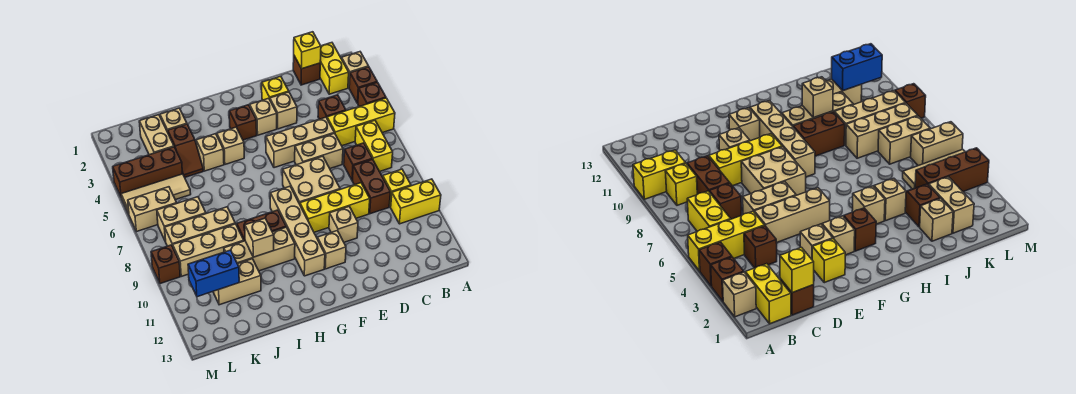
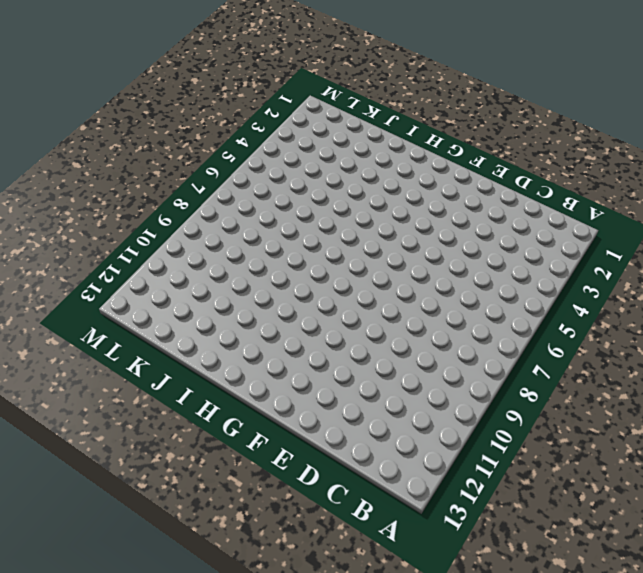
none -> tan 1x1 brick [342,52,369,87]
none -> brown 1x1 brick [349,67,377,103]
none -> brown 1x1 brick [358,82,386,106]
none -> yellow 1x3 brick [327,98,395,146]

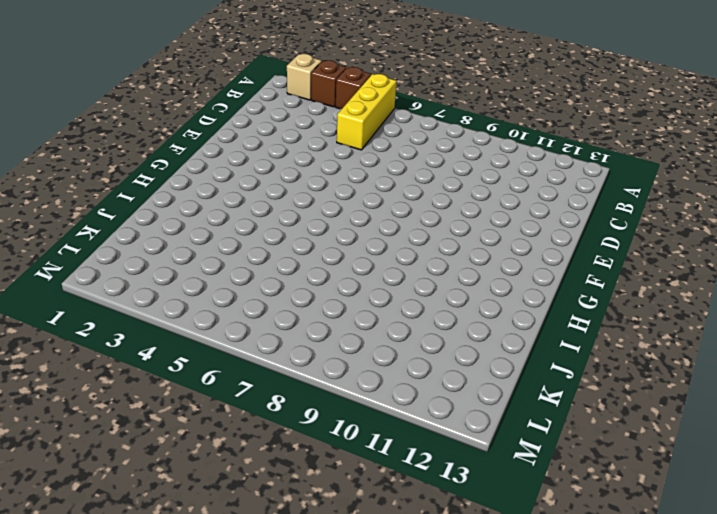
none -> yellow 1x2 brick [391,179,441,224]
none -> yellow 1x2 brick [320,43,349,94]
none -> yellow 1x2 brick [355,120,393,172]
none -> yellow 1x1 brick [383,169,411,207]

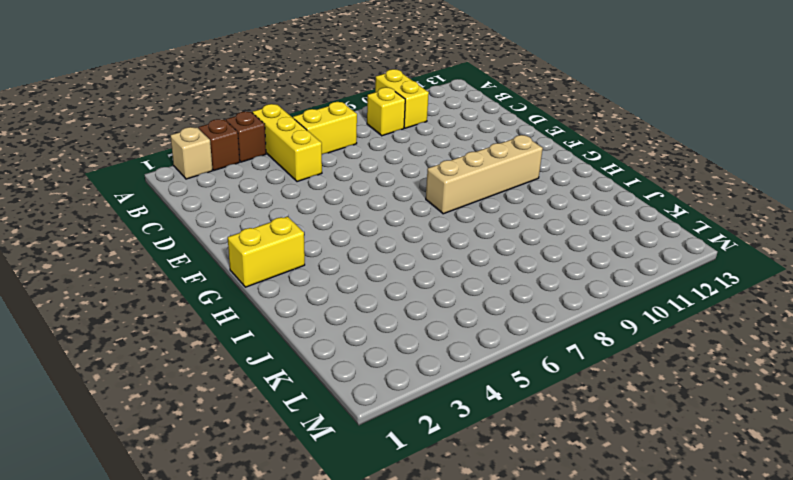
yellow 1x2 brick [228,216,305,287] -> yellow 1x2 brick moved to [320,43,349,94]
none -> brown 1x1 brick [293,56,320,85]
none -> brown 1x1 brick [318,95,346,119]
none -> brown 1x1 brick [344,143,372,181]
none -> brown 1x2 brick [352,159,390,214]

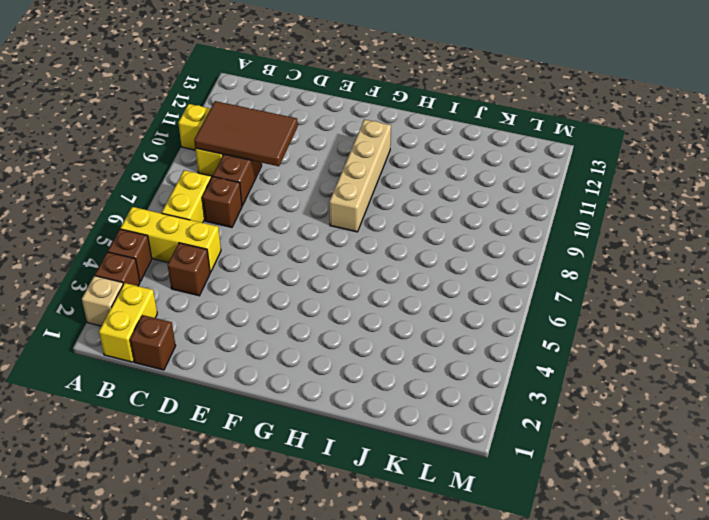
brown 2x3 tile [194,101,298,166] -> none
none -> tan 1x3 brick [266,117,334,168]
none -> tan 1x2 brick [295,133,343,168]
none -> yellow 1x3 brick [300,183,370,232]
none -> yellow 1x1 brick [262,76,289,100]

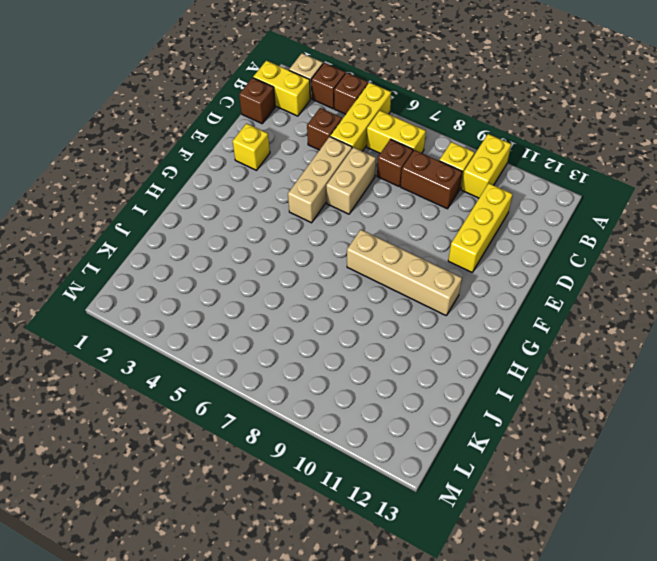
yellow 1x3 brick [448,183,513,272] -> yellow 1x3 brick moved to [300,183,370,232]
none -> tan 1x1 brick [270,92,297,129]
none -> tan 2x2 brick [283,156,340,204]
none -> tan 1x1 brick [329,207,358,242]
none -> tan 1x1 brick [250,98,277,135]

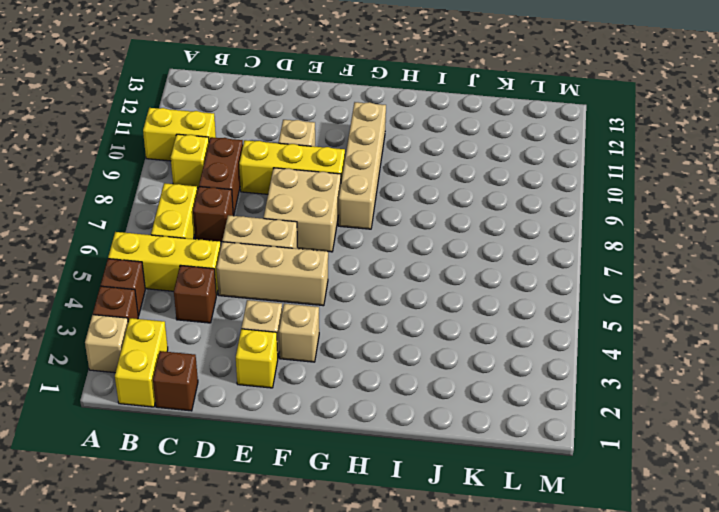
none -> tan 1x1 brick [317,231,346,269]
none -> brown 1x1 brick [229,105,257,140]
none -> tan 1x1 brick [217,127,244,164]
none -> brown 1x2 brick [237,210,286,241]

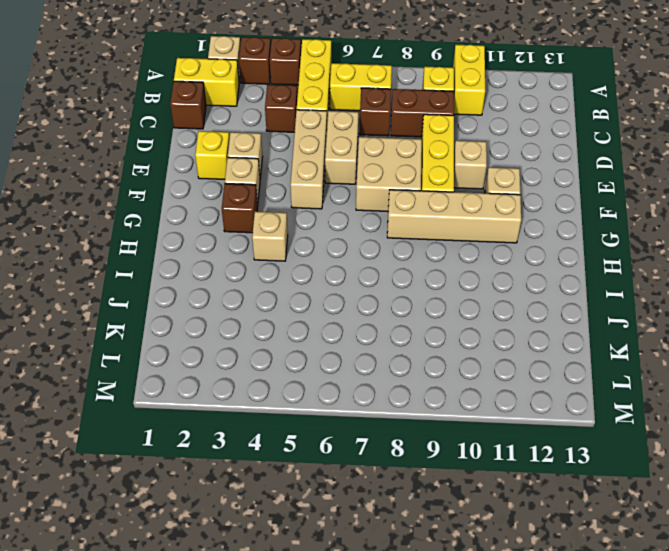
none -> brown 1x2 brick [237,210,286,241]
none -> tan 1x3 brick [224,227,295,271]
none -> tan 1x1 brick [196,134,224,171]
none -> tan 1x1 brick [160,108,187,132]

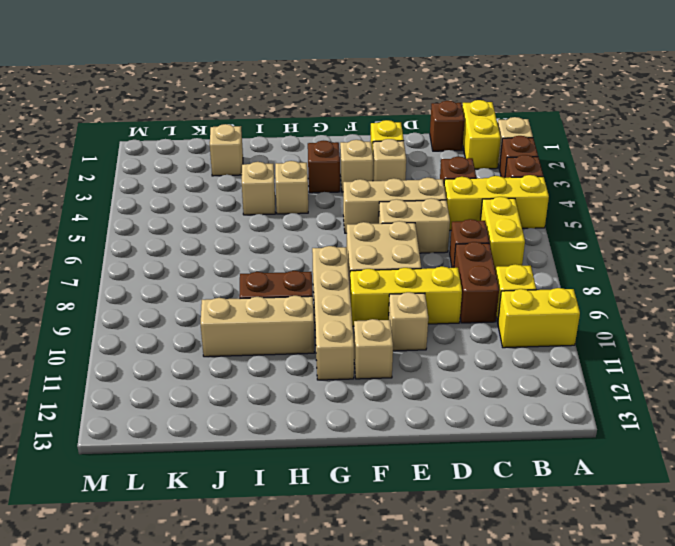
none -> brown 1x2 slope [168,124,203,177]
none -> tan 1x3 brick [165,207,235,246]
none -> tan 1x3 brick [173,224,244,276]
none -> tan 1x2 brick [213,259,261,305]

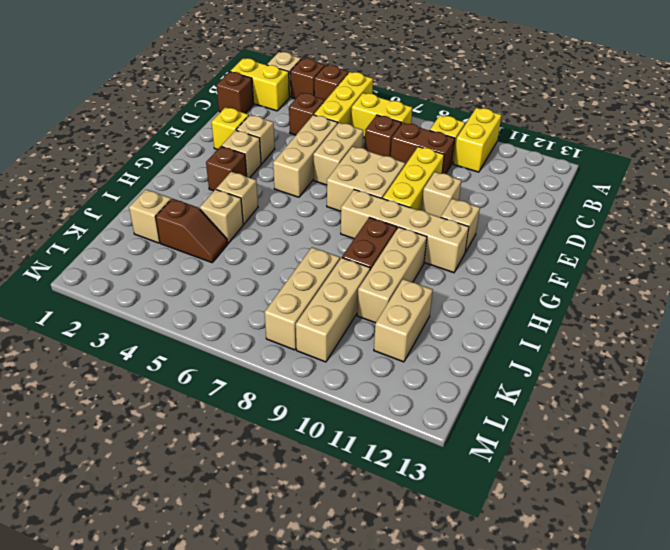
none -> tan 1x2 brick [139,115,174,155]
none -> brown 1x3 brick [113,147,182,196]
none -> tan 1x3 tile [121,174,191,214]
none -> tan 1x2 brick [157,197,206,242]

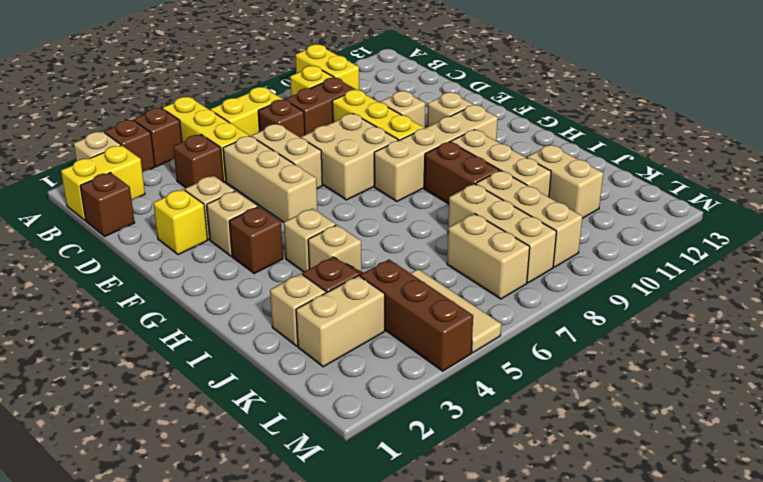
none -> tan 1x2 brick [128,187,177,231]
none -> brown 1x1 brick [151,245,180,284]
none -> yellow 1x1 brick [294,32,321,69]
none -> tan 1x1 brick [245,218,274,257]

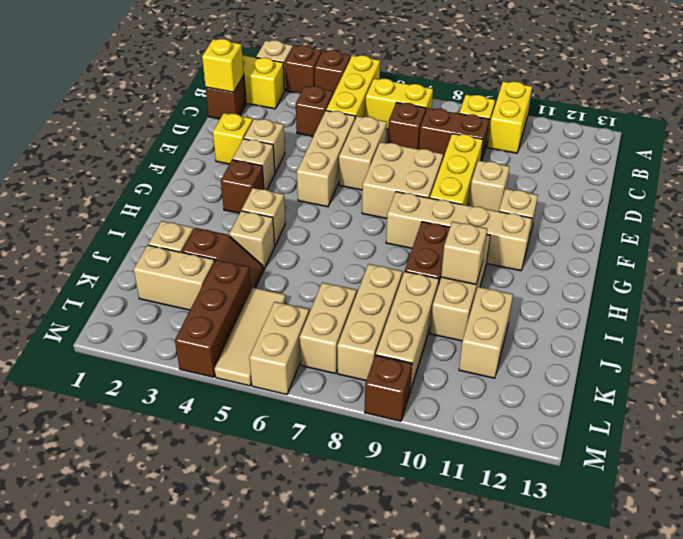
none -> blue 1x2 brick [188,250,239,297]

